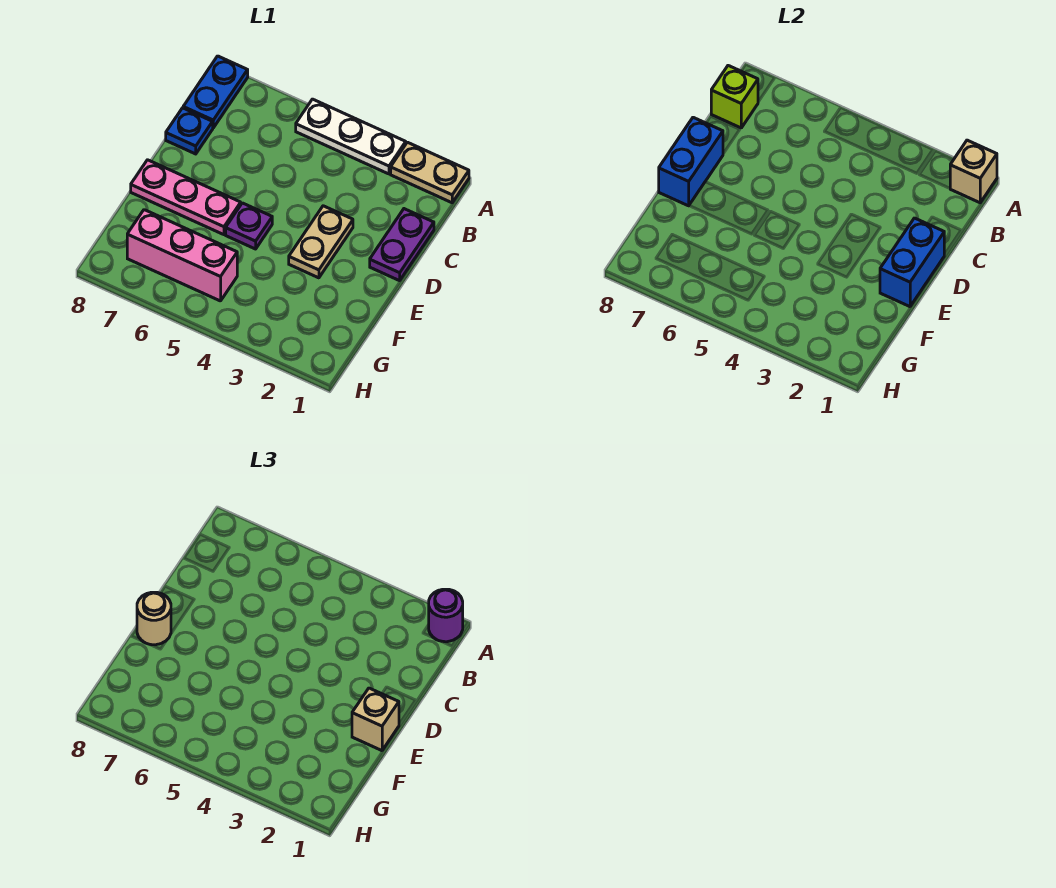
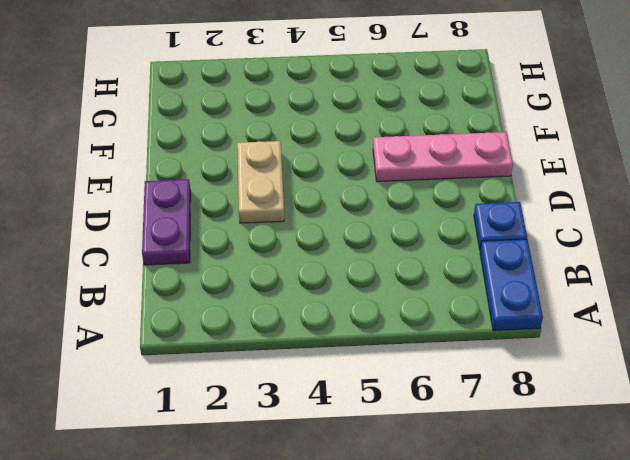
none -> tan 1x2 plate [391,142,469,203]
none -> white 1x3 plate [296,99,406,174]
none -> purple 1x1 plate [226,203,272,249]

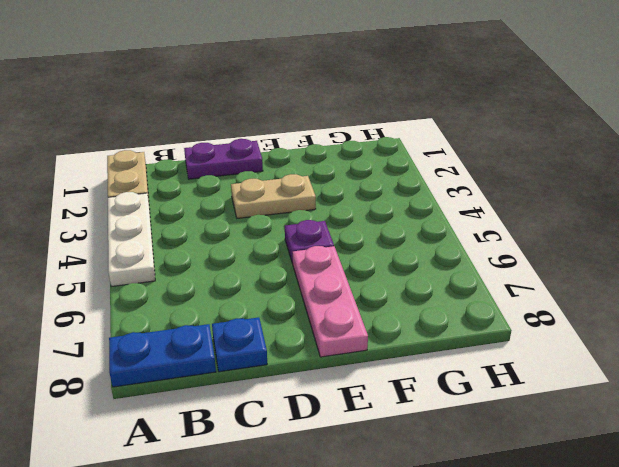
none -> pink 1x3 brick [127,210,237,301]
none -> tan 1x1 brick [950,140,997,203]
none -> lime 1x1 brick [711,66,758,128]

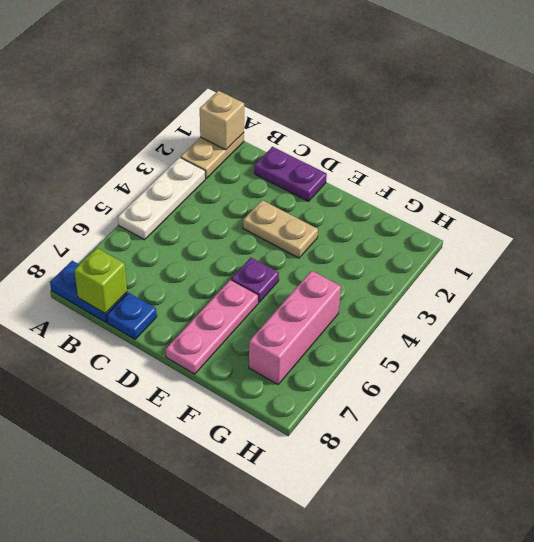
none -> blue 1x2 brick [880,218,944,307]
none -> blue 1x2 brick [659,117,723,206]
none -> purple 1x1 round brick [429,589,463,642]

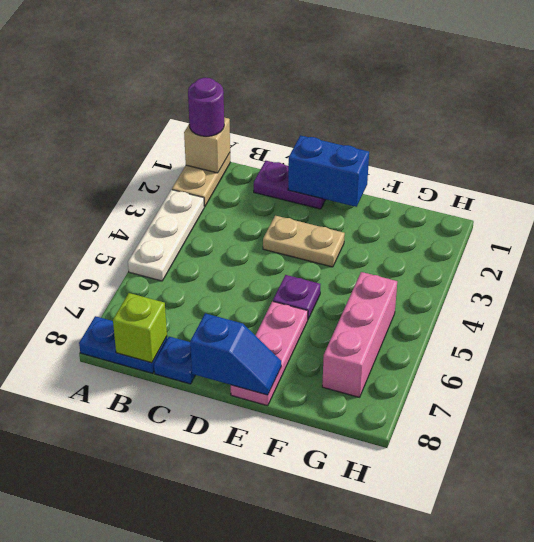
blue 1x2 slope [190,313,281,395] -> blue 1x2 brick [659,117,723,206]
none -> tan 1x1 brick [352,688,399,751]
none -> tan 1x1 round brick [137,592,171,645]

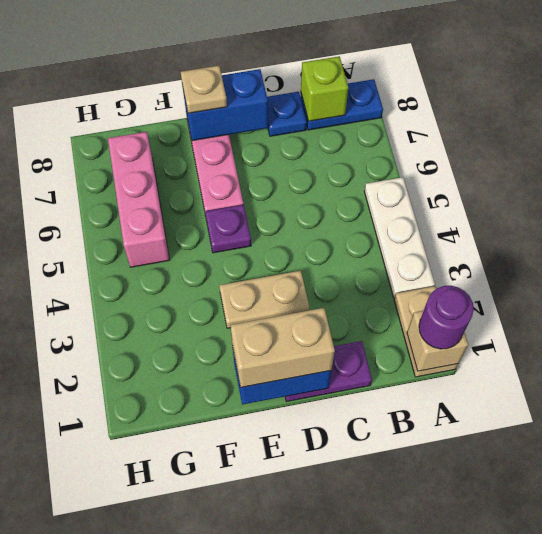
tan 1x2 brick [230,308,335,387] -> tan 1x1 brick [352,688,399,751]
tan 1x1 plate [181,66,227,113] -> tan 1x1 round brick [137,592,171,645]

